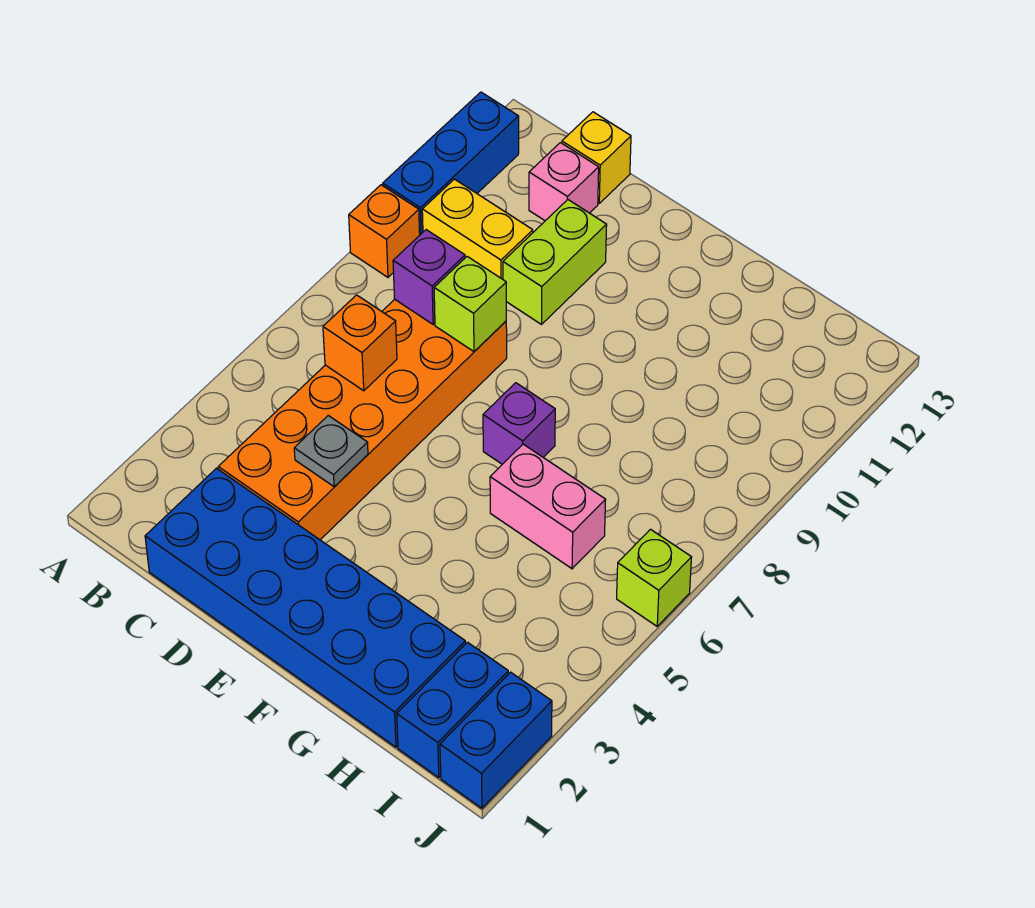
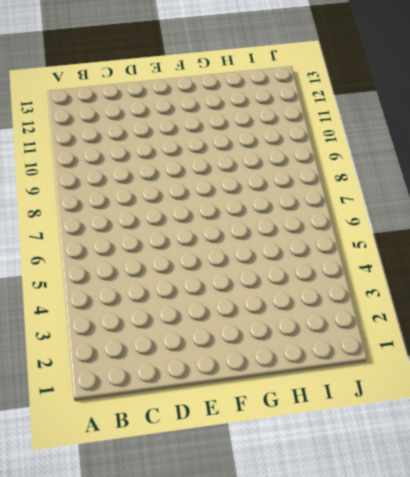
none -> orange 1x1 brick [349,185,420,277]
none -> blue 1x3 brick [383,92,519,235]
none -> yellow 1x2 brick [422,179,533,279]

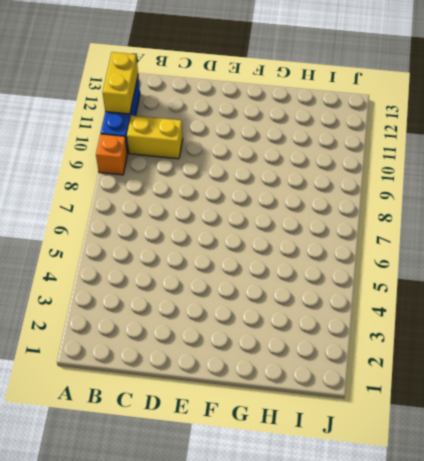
yellow 1x2 brick [103,52,138,114] -> none
none -> blue 2x6 brick [145,468,465,747]
none -> orange 2x6 brick [218,300,507,540]
none -> pink 1x1 brick [529,143,599,221]

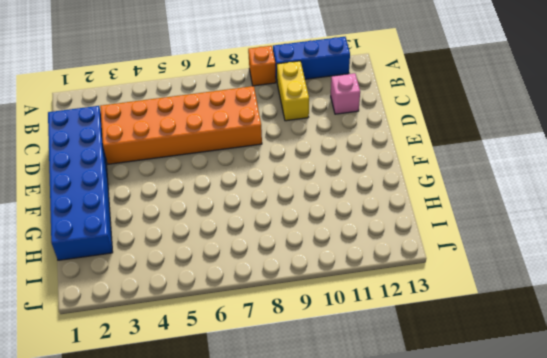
none -> yellow 1x1 brick [562,112,631,203]
none -> lime 1x2 brick [503,200,607,324]
none -> purple 1x1 brick [483,383,555,464]

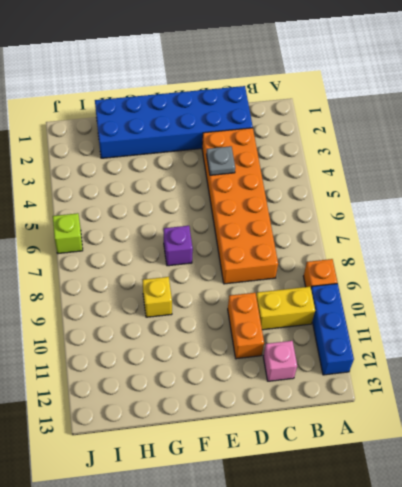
orange 1x2 brick [228,293,264,359] -> lime 1x2 brick [503,200,607,324]
yellow 1x1 brick [143,277,172,317] -> yellow 1x1 brick moved to [562,112,631,203]
none -> pink 1x2 brick [490,444,606,569]
none -> blue 1x2 brick [397,642,508,778]
none -> blue 1x2 brick [440,672,552,808]

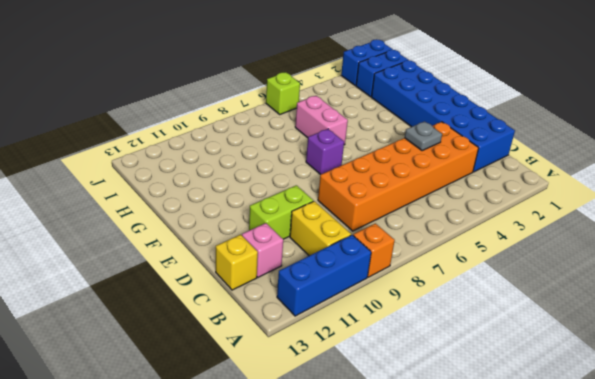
none -> orange 1x1 brick [323,295,397,391]
none -> purple 1x1 brick [393,230,465,324]
none -> lime 1x1 brick [434,257,506,351]

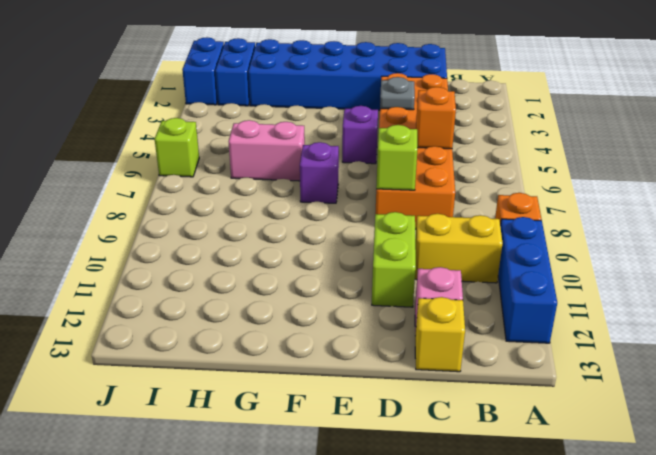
purple 1x1 brick [342,106,378,164] -> purple 1x1 brick moved to [393,230,465,324]

